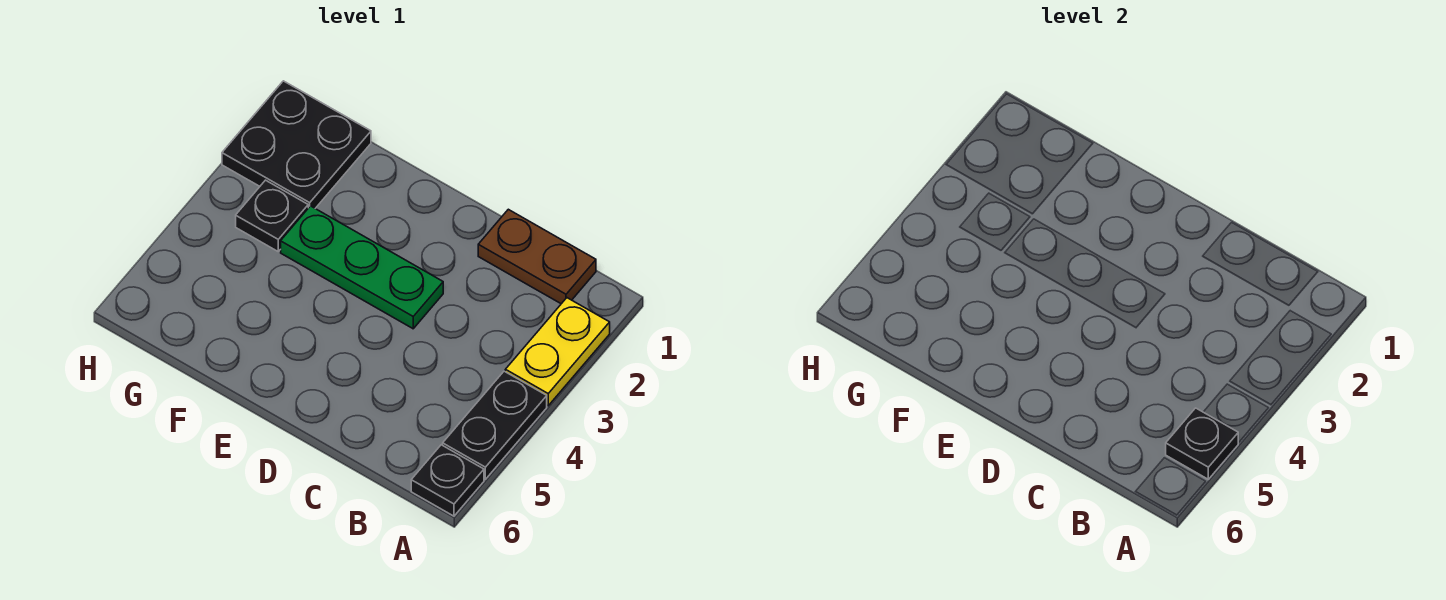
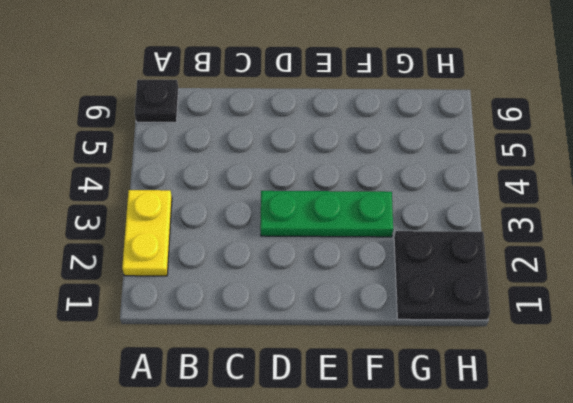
none -> black 1x2 plate [443,371,547,479]
none -> brown 1x2 plate [478,209,596,304]

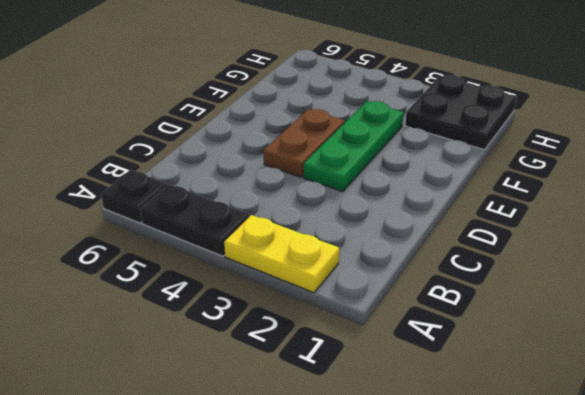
brown 1x2 plate [264,109,345,177] -> brown 1x2 plate moved to [478,209,596,304]
none -> black 1x1 plate [236,180,308,251]
none -> black 1x1 plate [1166,408,1238,479]

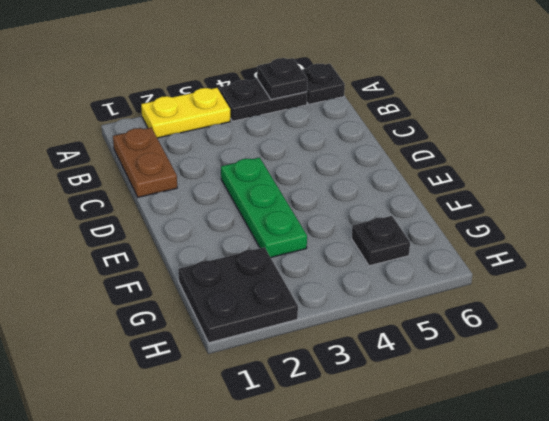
black 1x1 plate [352,216,410,266] -> black 1x1 plate moved to [236,180,308,251]

